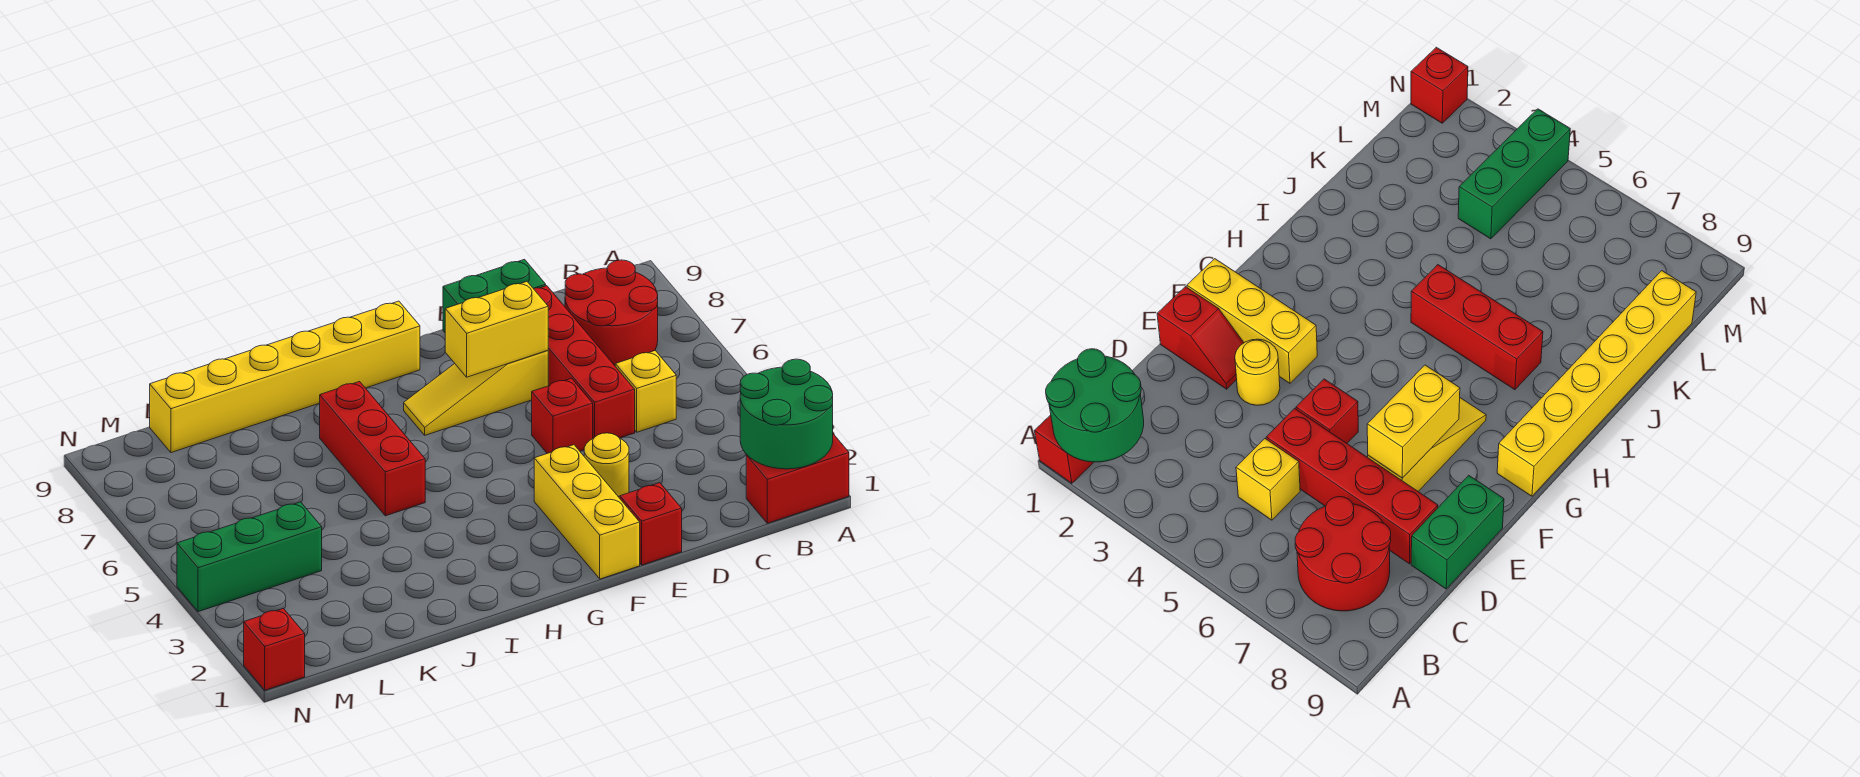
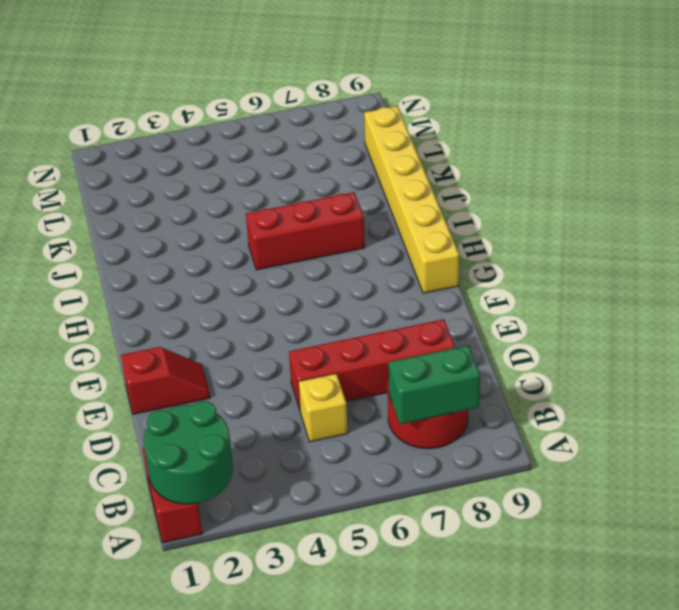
green 1x2 brick [389,345,480,424] -> green 1x2 brick turned to [443,259,546,332]
none -> yellow 1x1 round brick [584,433,629,496]
none -> red 1x1 brick [532,378,593,453]
none -> yellow 1x3 slope [404,350,548,435]

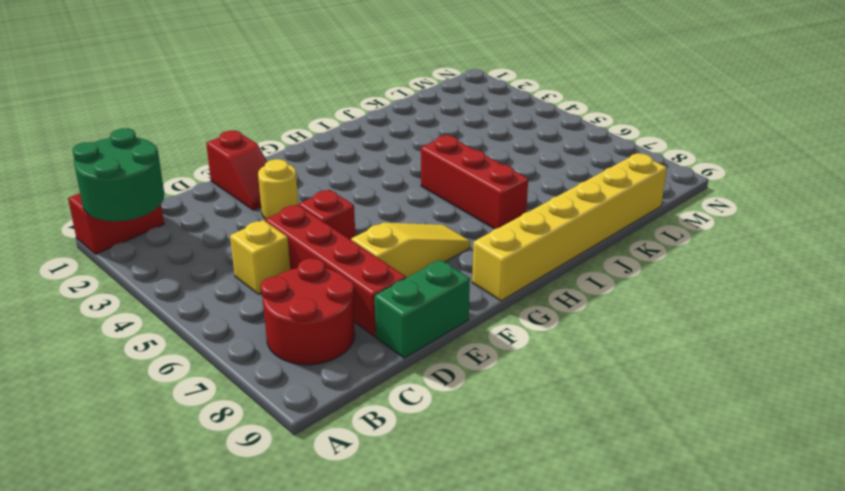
none -> yellow 1x3 brick [534,445,640,579]
none -> green 1x3 brick [177,502,322,612]
none -> red 1x1 brick [244,608,305,690]

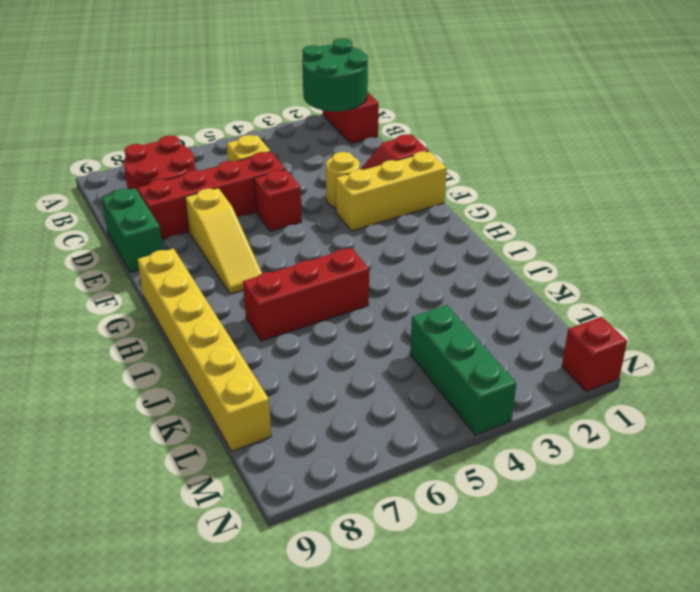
none -> yellow 1x2 brick [445,282,548,377]

